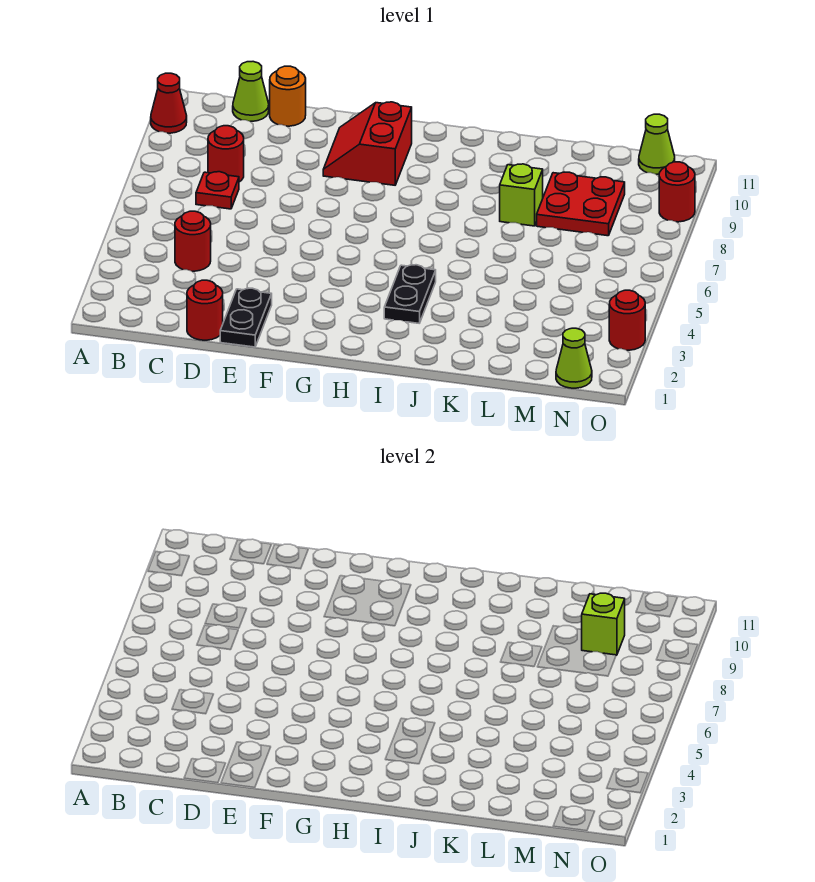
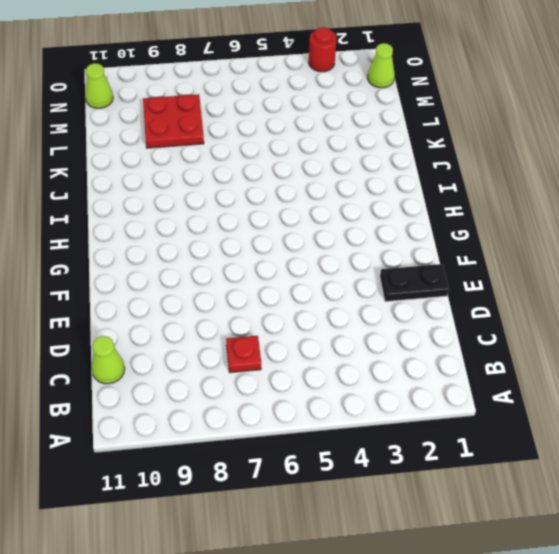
none -> red 1x1 cone [151,73,187,133]
none -> red 1x1 round brick [175,211,211,271]
none -> red 1x1 round brick [208,126,244,182]

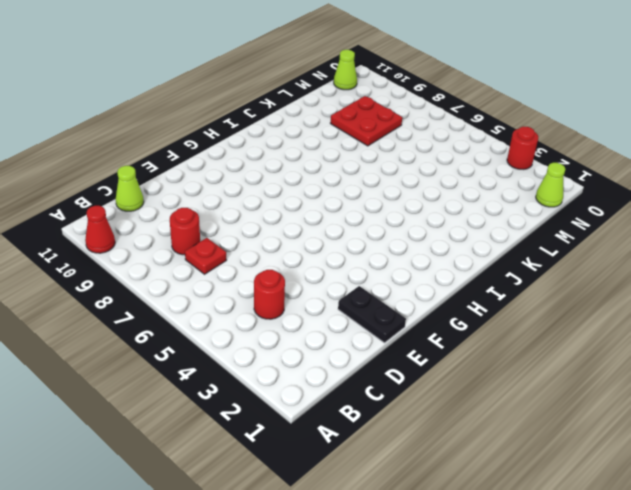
none -> red 1x1 round brick [187,280,223,340]
none -> orange 1x1 round brick [270,66,306,126]
none -> red 2x2 slope [323,102,412,185]

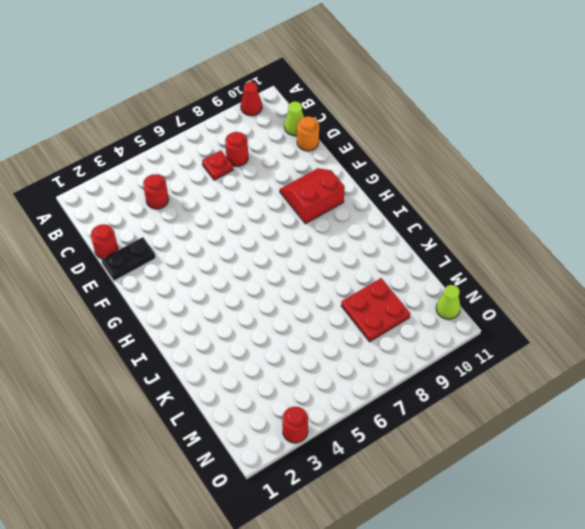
none -> black 1x2 plate [384,265,436,323]
none -> lime 1x1 brick [500,164,543,226]
none -> lime 1x1 cone [556,328,592,388]

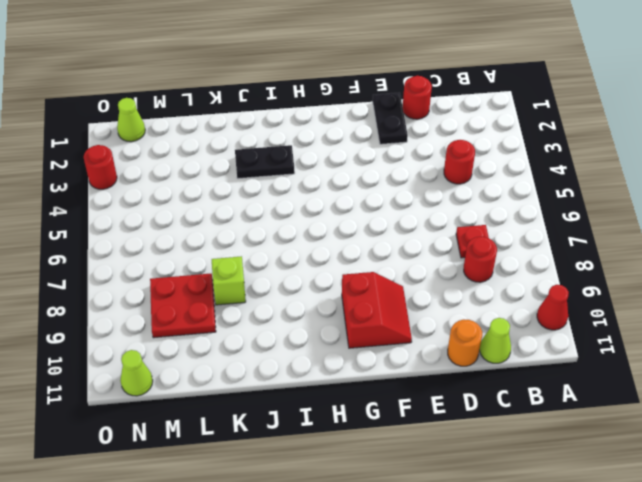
black 1x2 plate [235,145,295,179] -> black 1x2 plate turned to [384,265,436,323]
none -> red 1x1 round brick [659,162,695,222]
none -> lime 1x1 brick [582,593,625,655]

